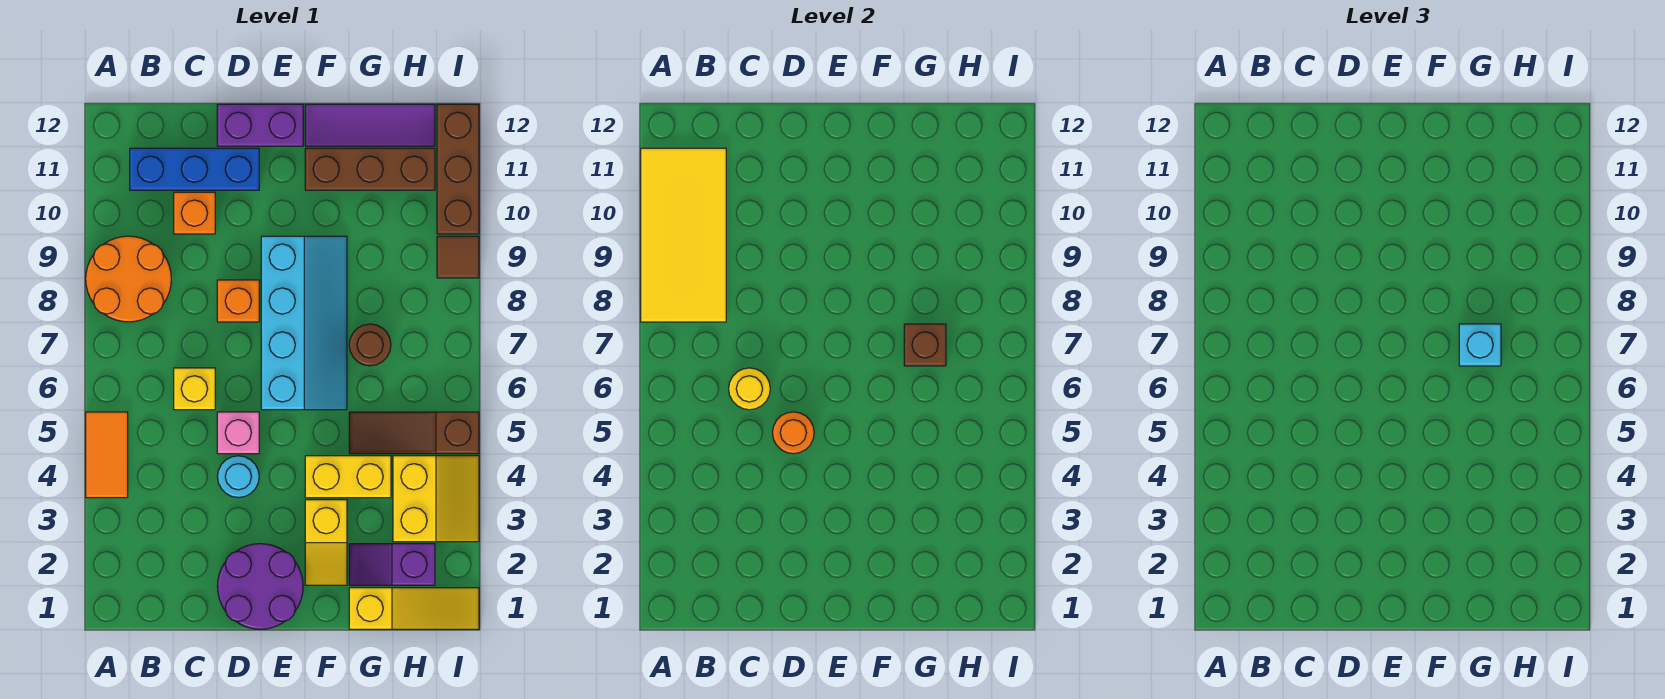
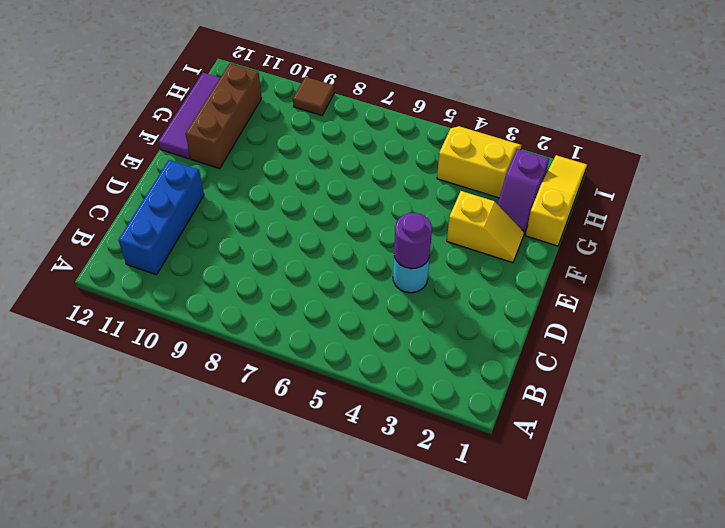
purple 1x1 round brick [394,213,432,269] -> none
none -> orange 1x2 tile [86,412,128,498]
none -> orange 2x2 round brick [86,236,171,322]
none -> yellow 1x1 brick [174,368,215,410]

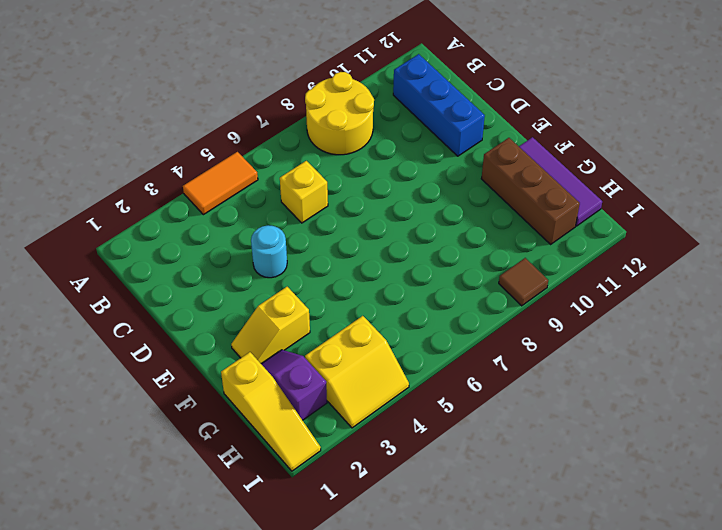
yellow 2x2 round brick [305,72,374,155] -> orange 2x2 round brick [86,236,171,322]
none -> orange 1x1 brick [174,192,215,234]
none -> purple 2x2 round brick [217,544,303,629]
none -> pink 1x1 brick [217,412,259,454]

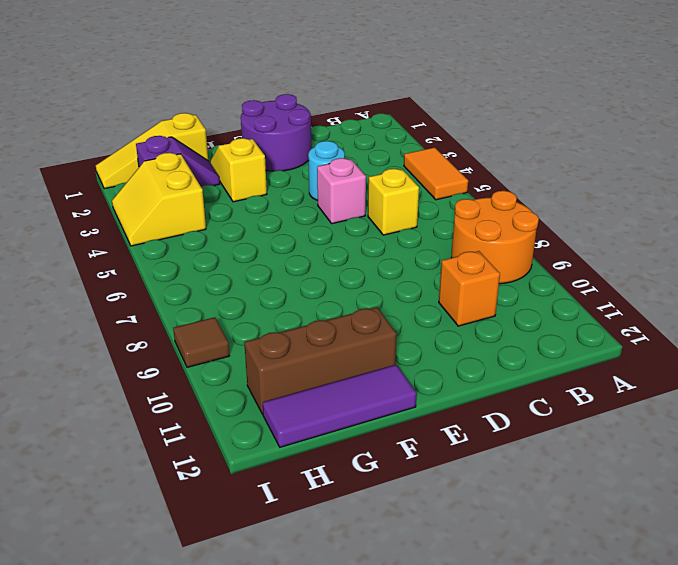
none -> blue 1x3 brick [130,148,259,190]
none -> orange 1x1 brick [217,280,259,322]
none -> purple 1x2 brick [217,104,303,146]

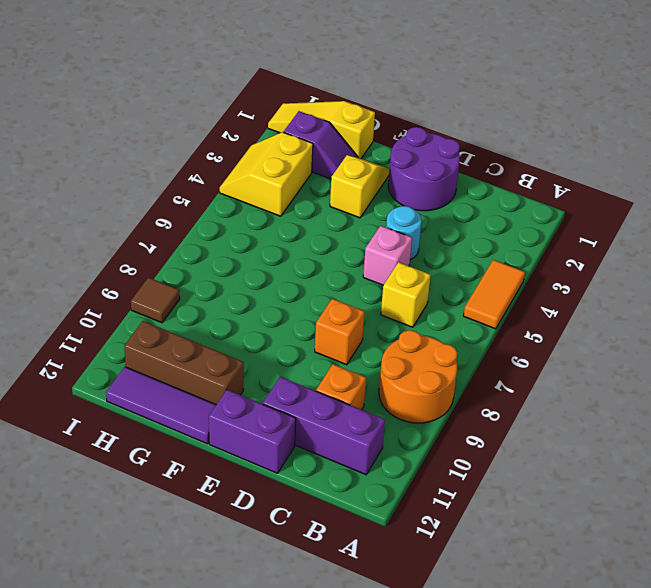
purple 1x3 brick [263,377,385,475] -> blue 1x3 brick [130,148,259,190]
none -> cyan 2x4 slope [261,236,347,410]
none -> yellow 1x2 brick [305,456,391,498]
none -> brown 1x3 slope [349,412,479,454]

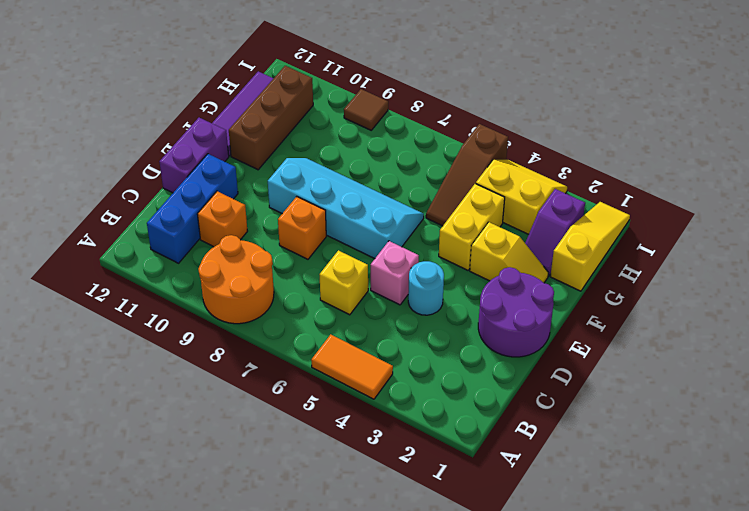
none -> brown 1x1 round brick [349,324,391,366]
none -> brown 1x3 brick [437,104,479,234]
none -> yellow 2x4 tile [641,148,726,322]

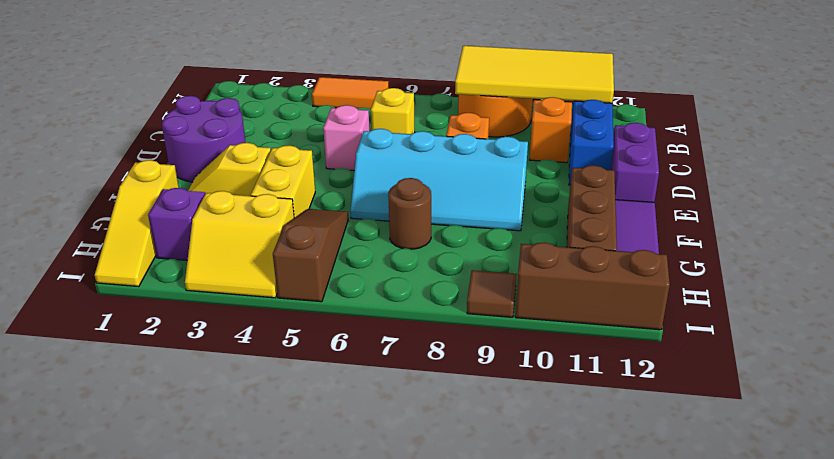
none -> cyan 1x1 round brick [217,456,259,498]
none -> yellow 1x1 round brick [729,368,770,410]
none -> orange 1x1 round brick [773,412,814,454]

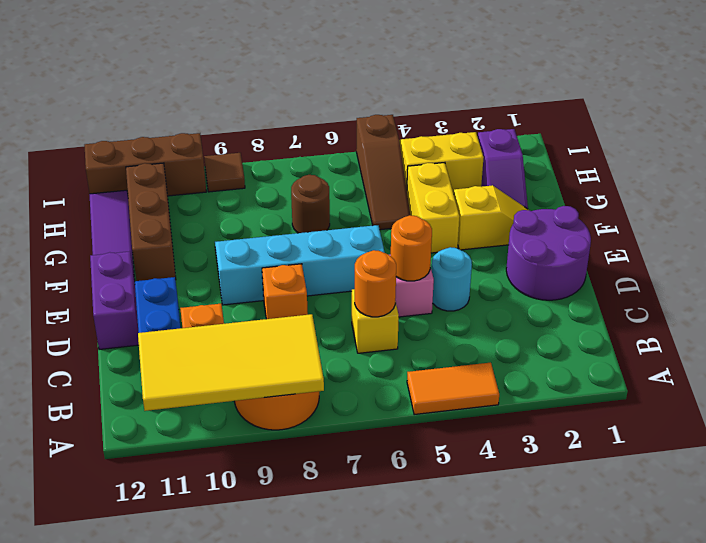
orange 1x1 round brick [355,250,396,317] -> yellow 1x1 round brick [729,368,770,410]
none -> yellow 1x3 slope [349,588,479,629]
none -> brown 1x1 brick [904,324,946,366]
none -> cyan 1x1 brick [1459,324,1501,366]

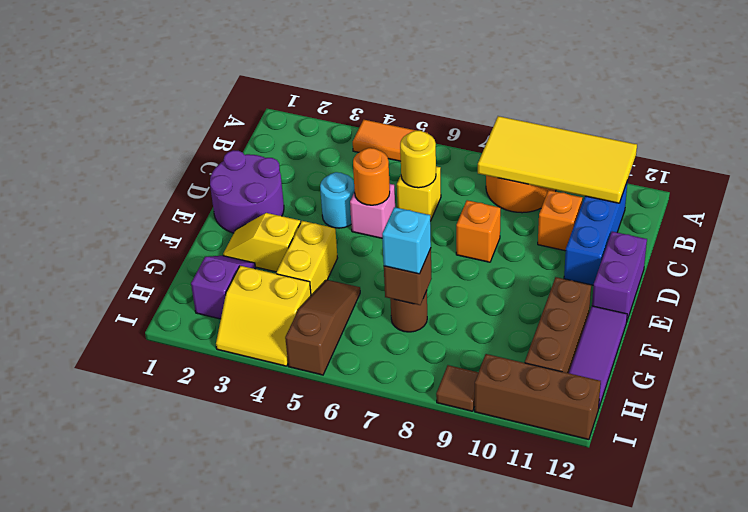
none -> cyan 2x4 slope [261,236,347,410]
none -> yellow 1x3 slope [349,588,479,629]

